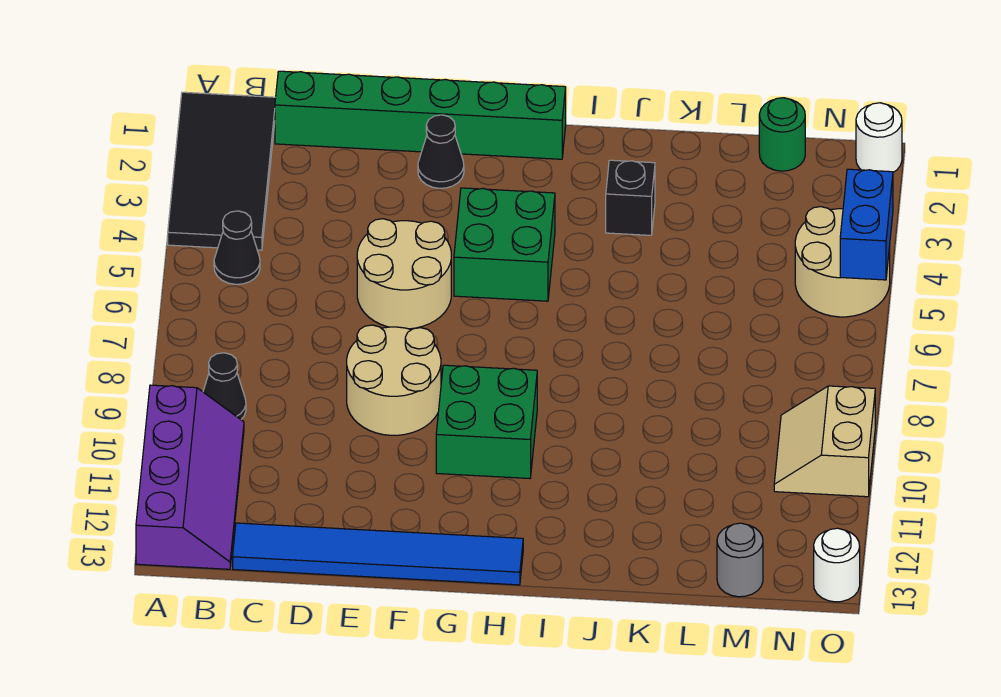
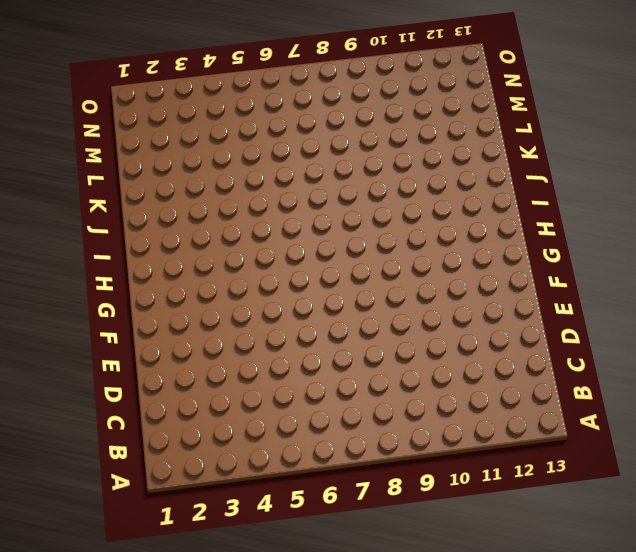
none -> black 2x4 tile [168,92,276,250]
none -> purple 2x4 slope [136,385,244,569]
none -> black 1x1 cone [214,211,260,284]

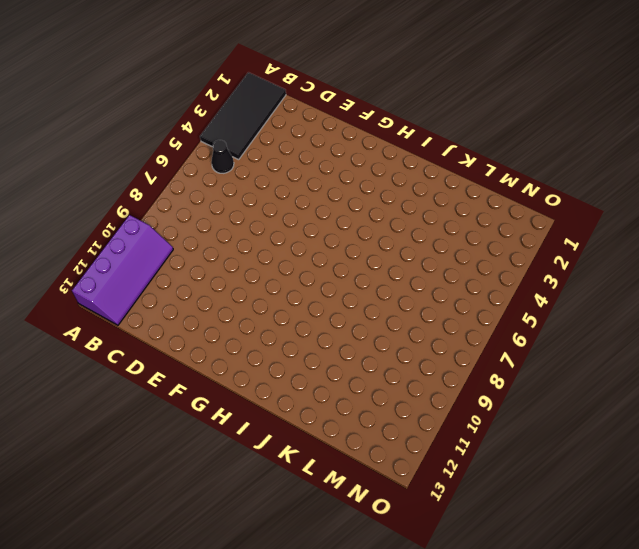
none -> black 1x1 cone [203,353,246,419]
none -> green 1x6 brick [275,71,566,159]
none -> blue 1x6 tile [233,523,523,585]

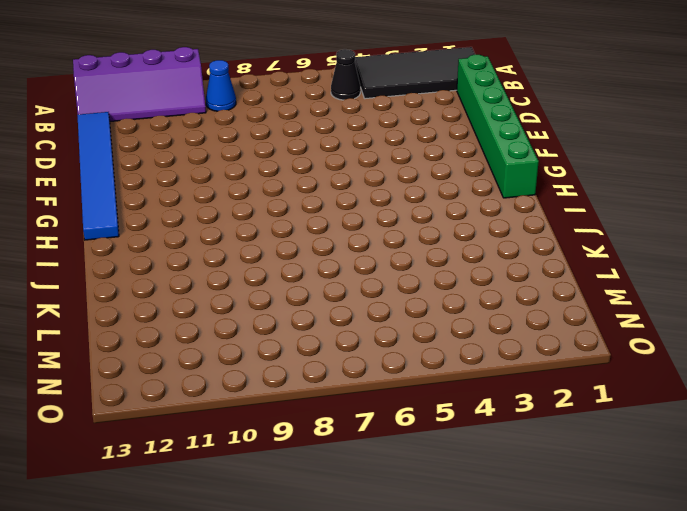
blue 1x1 cone [206,60,236,111] -> black 1x1 cone [203,353,246,419]
none -> tan 2x2 round brick [357,219,451,329]
none -> tan 2x2 round brick [347,325,441,435]
none -> black 1x1 cone [418,115,464,188]

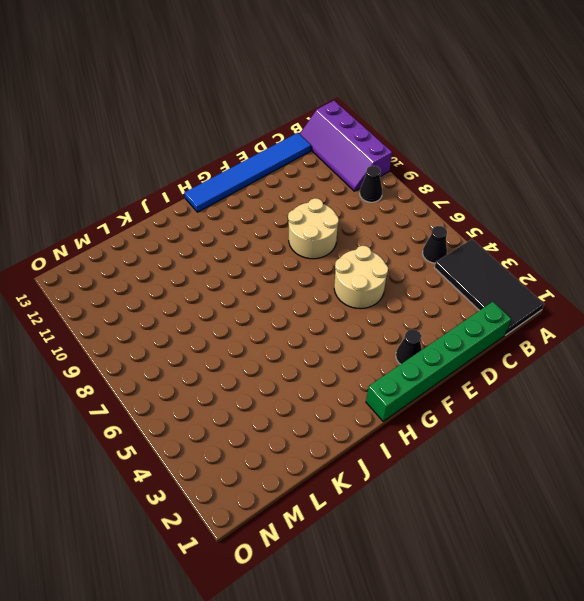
none -> green 2x2 brick [454,188,555,301]
none -> green 2x2 brick [436,365,537,479]
none -> black 1x1 brick [606,160,655,235]

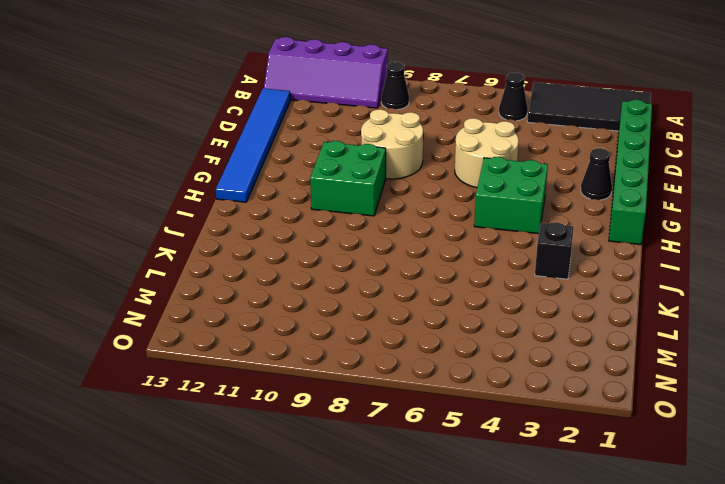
none -> green 1x1 round brick [759,98,805,171]
none -> grey 1x1 round brick [717,523,763,597]
none -> tan 2x2 round brick [795,207,890,317]

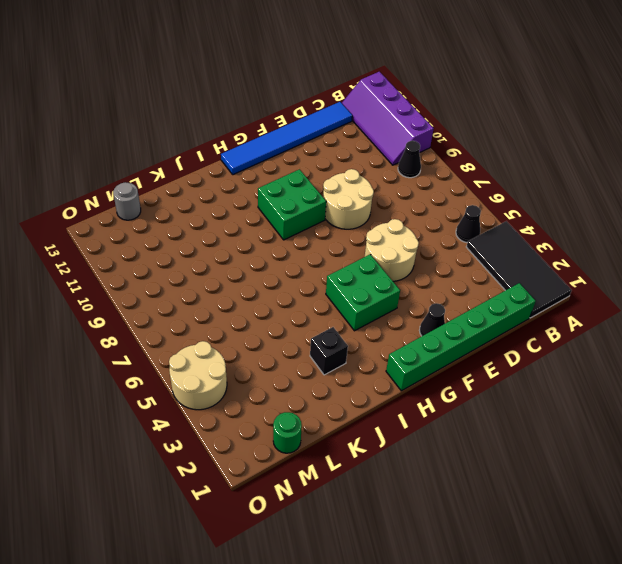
none -> tan 2x2 slope [774,386,875,497]
none -> white 1x1 round brick [856,103,902,172]
none -> white 1x1 round brick [814,528,860,602]

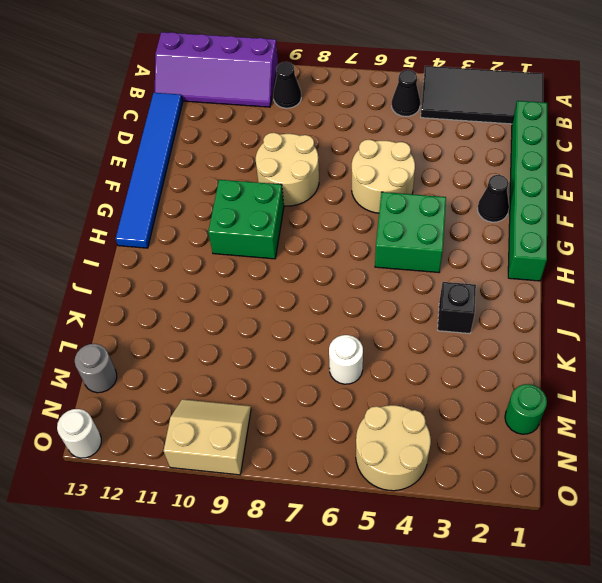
white 1x1 round brick [329,335,363,384] -> white 1x1 round brick moved to [856,103,902,172]
none -> blue 1x2 brick [840,169,893,280]

